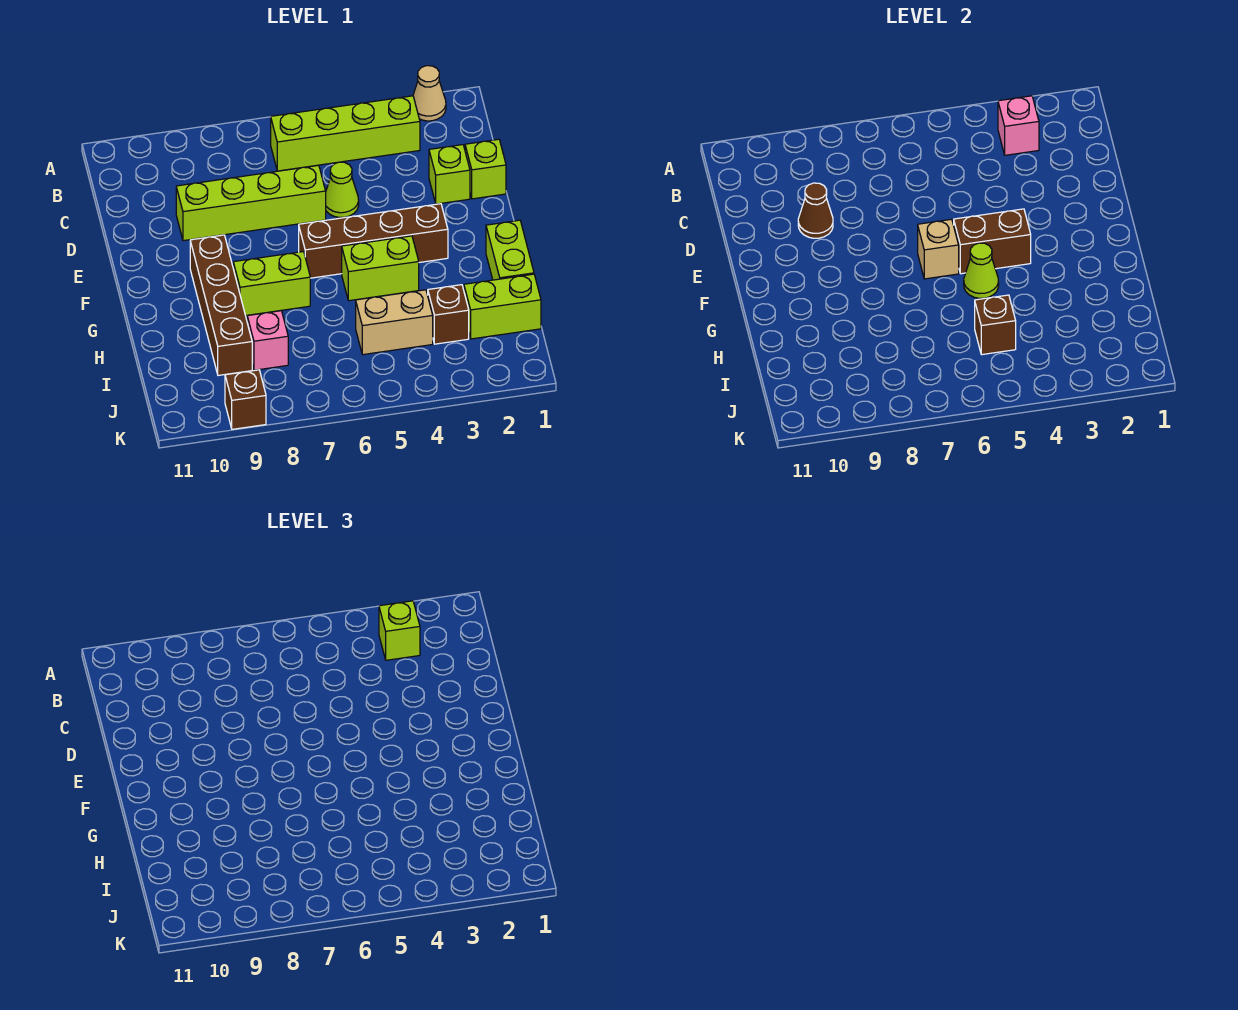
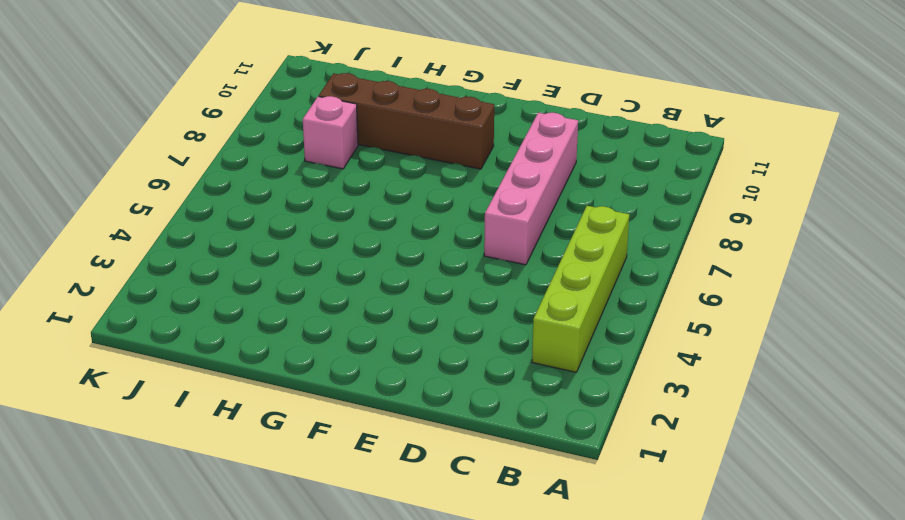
pink 1x4 brick [484,113,578,265] -> lime 1x4 brick [176,165,326,241]
none -> tan 1x1 cone [413,66,446,121]
none -> lime 1x1 brick [465,139,506,199]
none -> lime 1x1 brick [429,145,470,204]

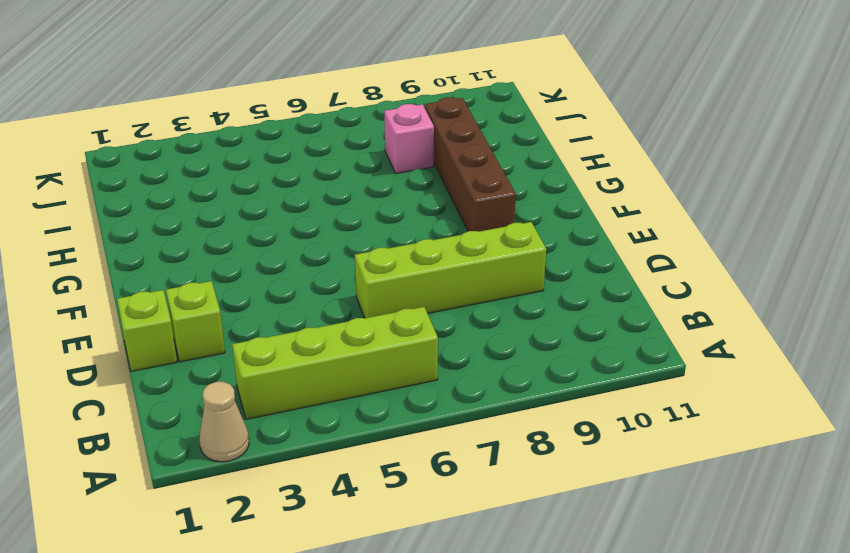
none -> lime 1x1 cone [326,162,359,217]
none -> brown 1x4 brick [299,204,448,278]
none -> lime 1x2 brick [486,220,534,280]

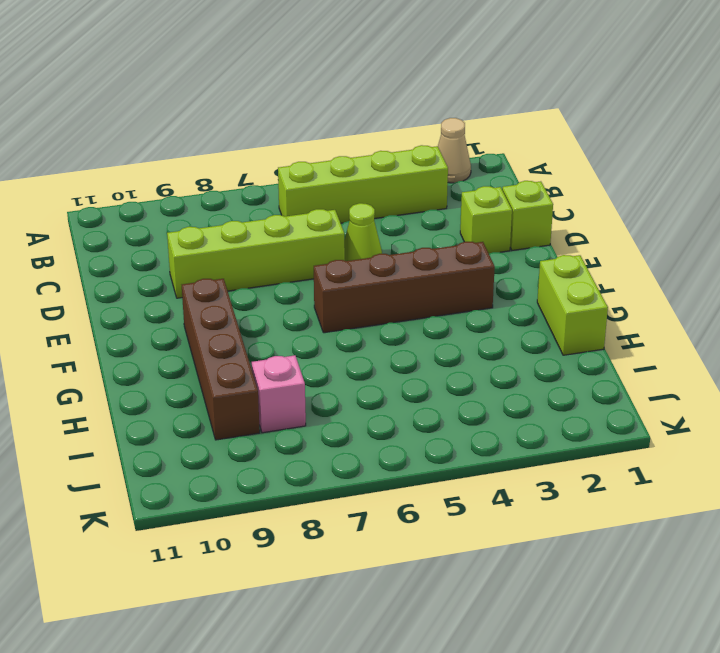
none -> lime 1x2 brick [342,236,419,301]
none -> lime 1x2 brick [233,252,310,316]
none -> lime 1x2 brick [464,274,541,339]

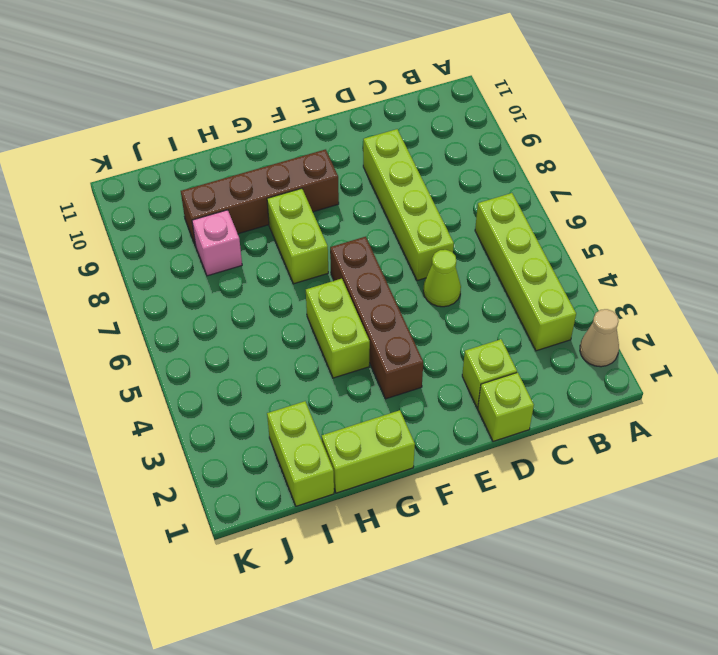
none -> brown 1x1 brick [428,285,469,344]
none -> tan 1x2 brick [356,290,433,355]
none -> brown 1x1 brick [225,370,266,429]

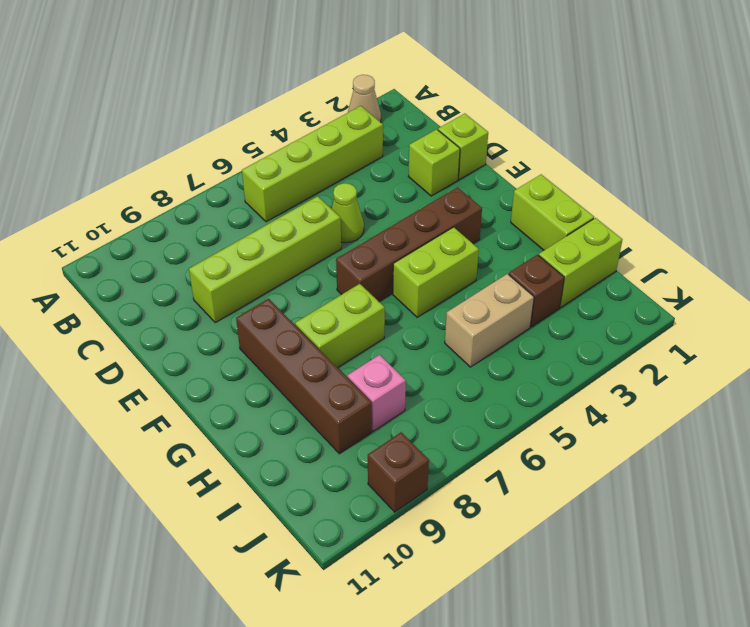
none -> pink 1x1 brick [998,96,1039,155]
none -> brown 1x1 cone [798,183,833,238]
none -> brown 1x2 brick [954,209,1031,274]

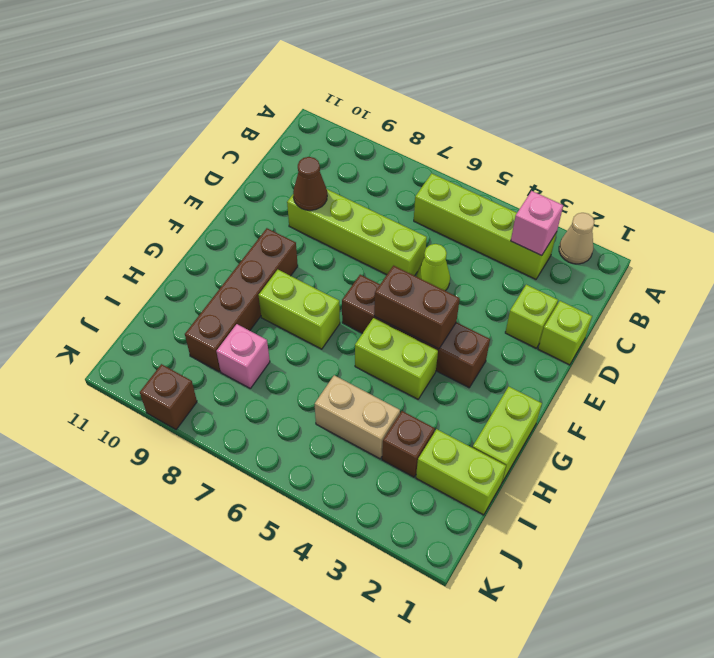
none -> tan 1x1 brick [918,219,959,279]
none -> lime 1x1 cone [964,243,999,298]
none -> brown 1x1 brick [975,295,1016,355]

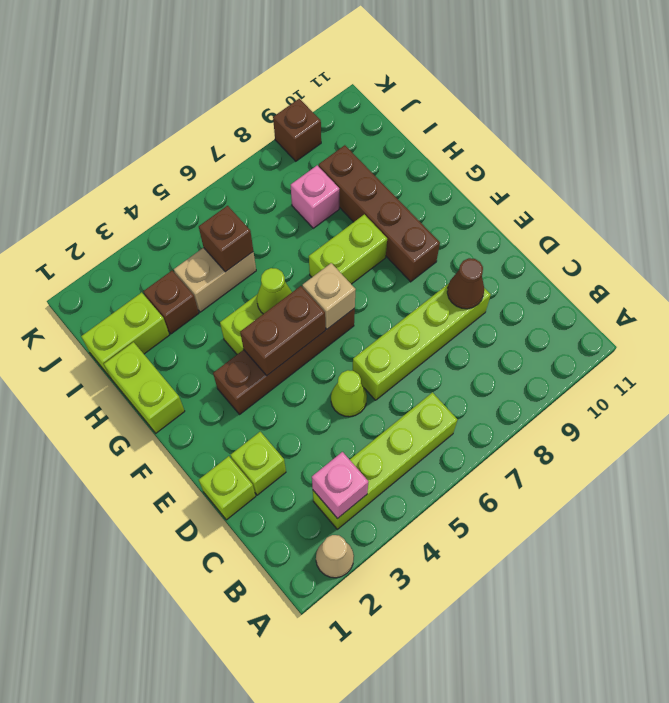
none -> lime 1x1 brick [379,601,420,660]

